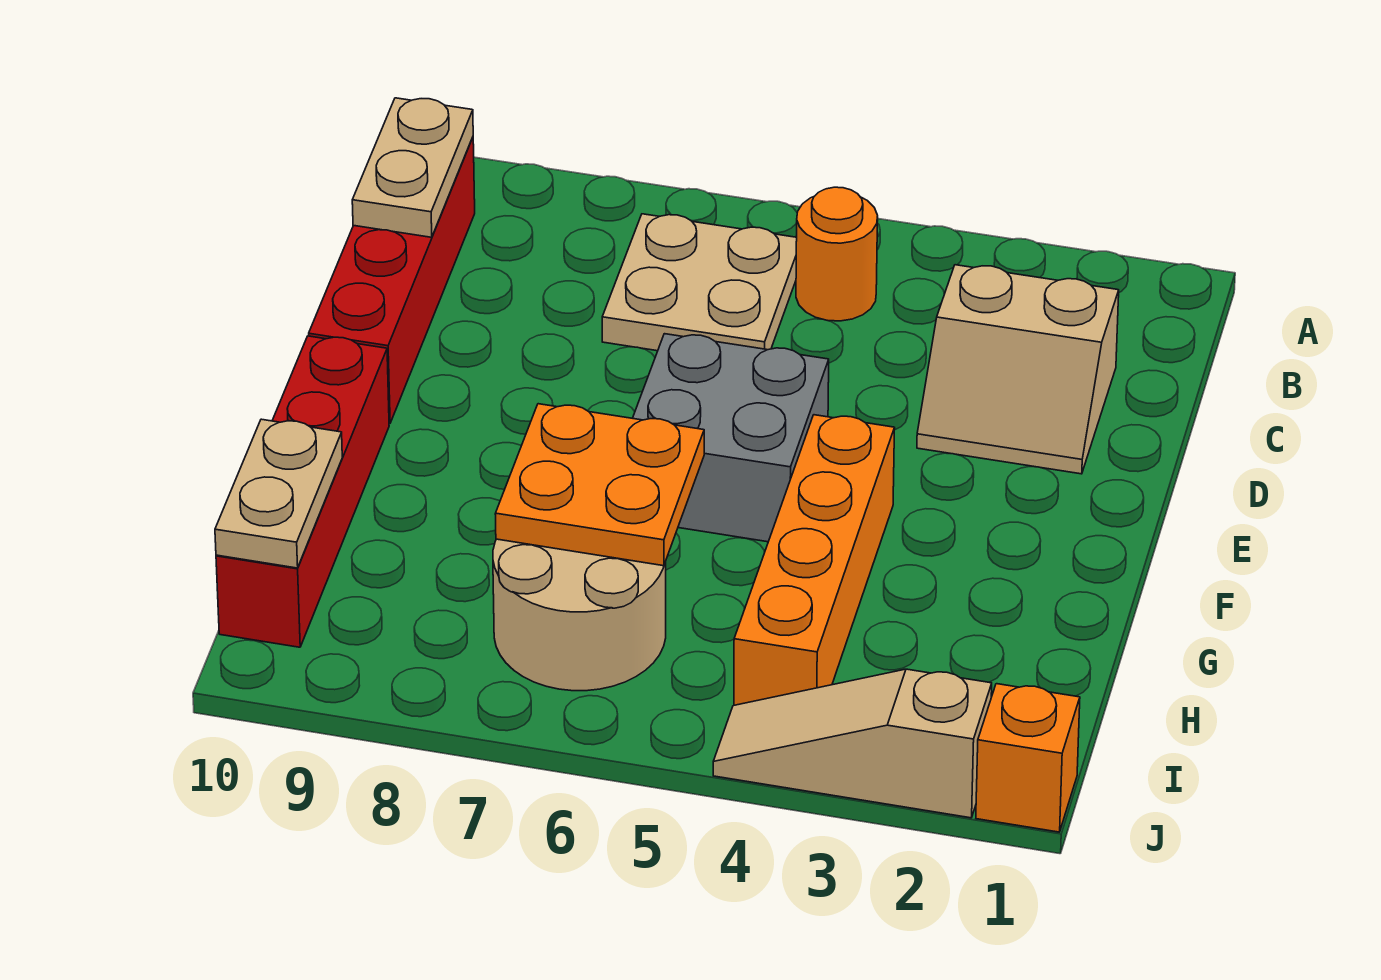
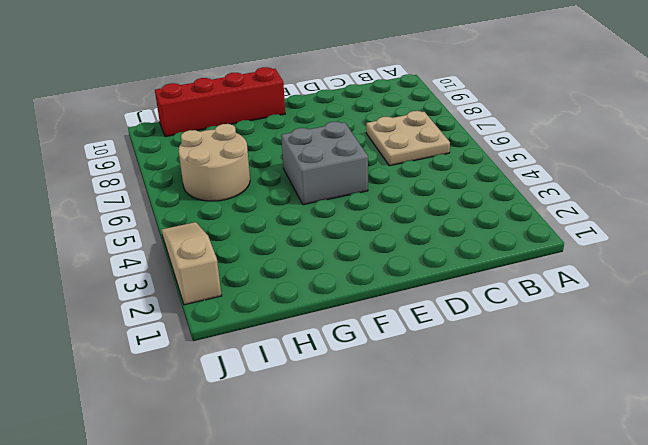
none -> orange 1x1 round brick [796,187,878,321]
none -> red 1x4 brick [309,138,475,424]
none -> tan 2x2 slope [917,265,1119,474]

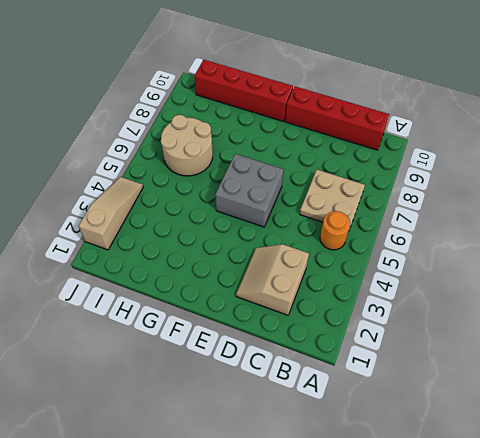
none -> orange 1x4 brick [734,415,895,705]
none -> orange 1x1 brick [976,684,1080,832]
none -> tan 1x2 plate [352,98,473,237]

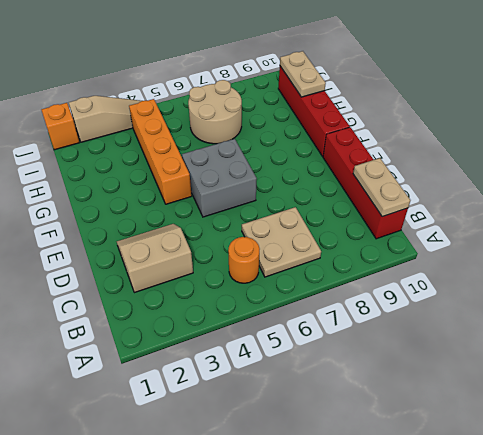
none -> orange 2x2 plate [495,404,704,566]

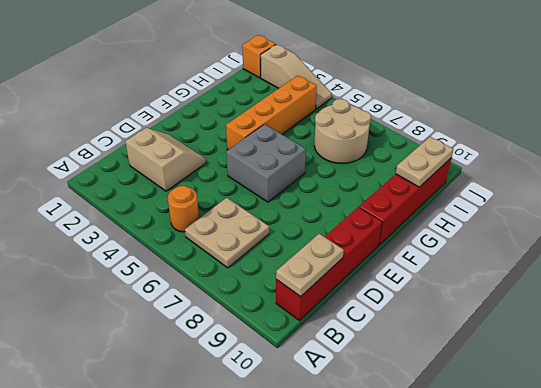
none -> orange 2x2 plate [495,404,704,566]

